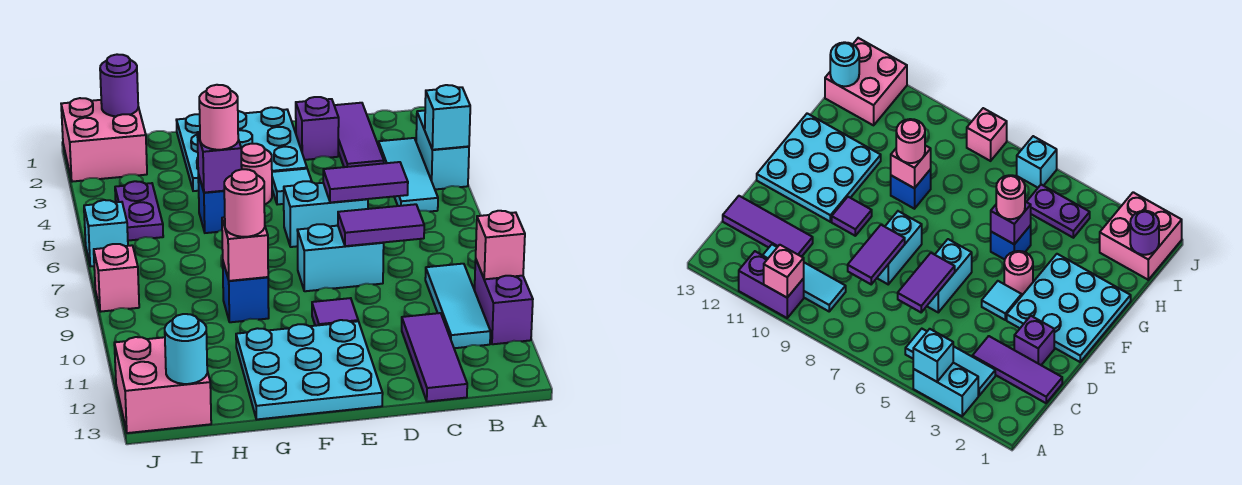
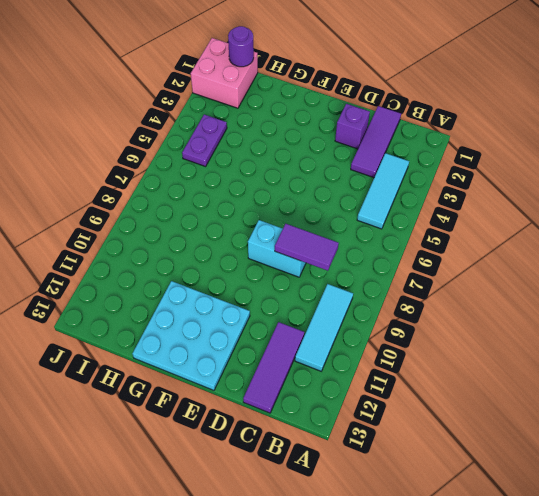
none -> cyan 1x2 brick [416,111,469,189]
none -> purple 1x2 brick [474,260,533,344]
none -> cyan 1x2 brick [284,181,368,247]
none -> cyan 3x3 plate [177,107,307,191]

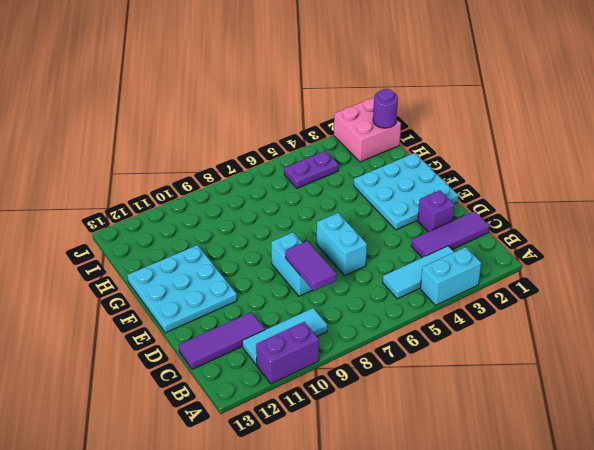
none -> cyan 1x1 tile [272,169,312,205]
none -> purple 1x1 tile [312,298,358,326]
none -> pink 1x1 round brick [241,144,272,205]
none -> blue 1x1 brick [198,174,225,233]

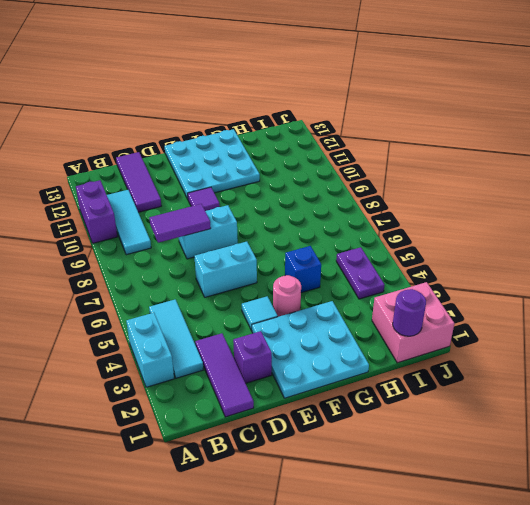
none -> blue 1x1 brick [223,263,269,322]
none -> pink 2x2 brick [114,337,211,433]
none -> cyan 1x1 brick [84,200,128,266]
none -> pink 1x1 brick [94,244,139,312]

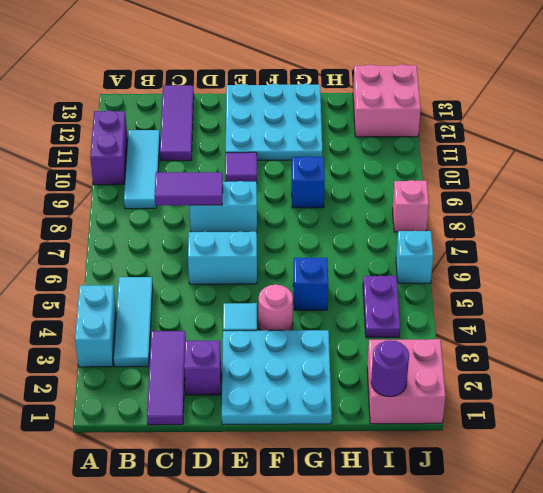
none -> cyan 1x1 brick [425,85,470,150]
none -> pink 1x1 brick [476,211,525,279]
none -> purple 1x2 tile [323,162,408,203]
none -> purple 1x1 brick [197,132,242,193]

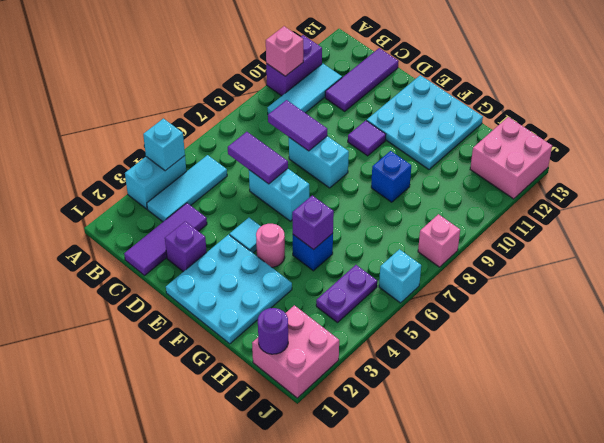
none -> pink 1x1 brick [222,217,268,281]
none -> cyan 1x1 round brick [165,314,207,384]
none -> pink 1x1 round brick [199,85,238,150]
none -> pink 1x1 round brick [224,169,265,237]

